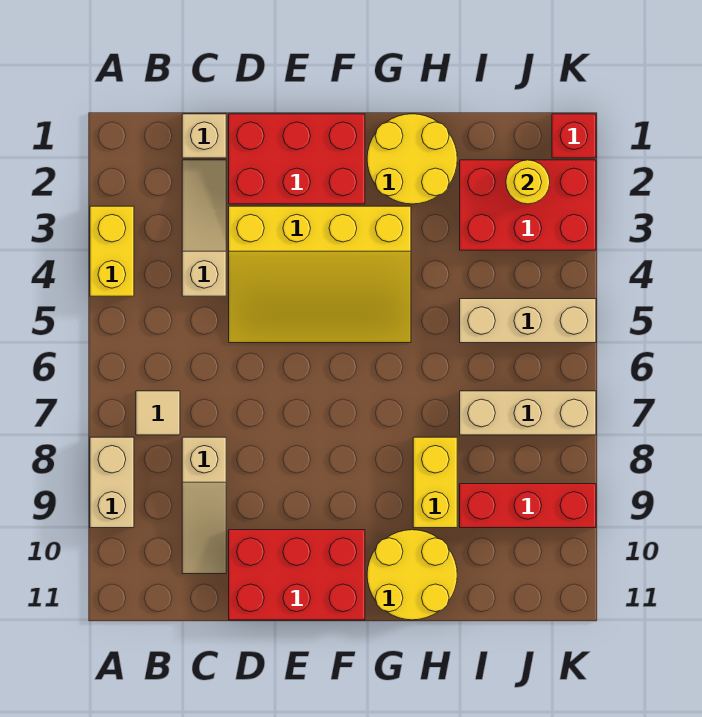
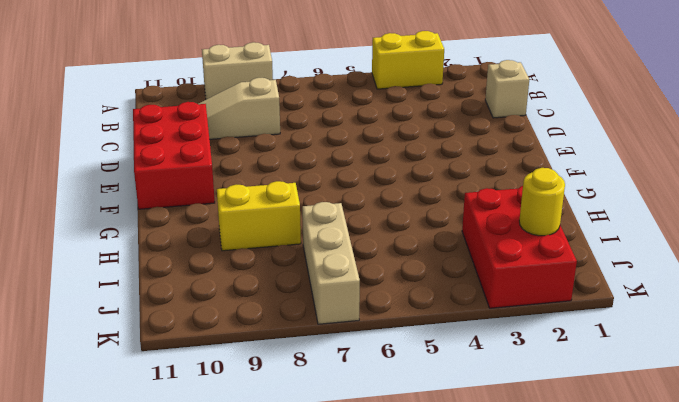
none -> tan 1x1 tile [136,391,180,435]
none -> tan 1x3 slope [182,160,226,296]
none -> red 2x3 brick [229,114,365,204]

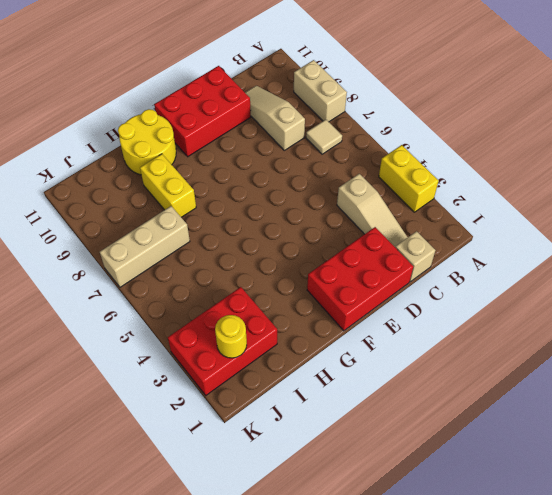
none -> yellow 3x4 slope [229,206,411,343]
none -> yellow 2x2 round brick [367,114,457,204]
none -> tan 1x3 brick [460,299,596,343]

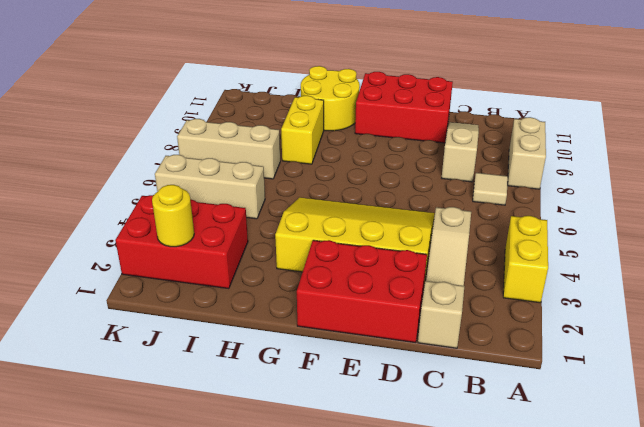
none -> yellow 2x2 round brick [367,114,457,204]
none -> red 1x3 brick [460,484,596,528]
none -> red 1x1 brick [552,114,596,158]

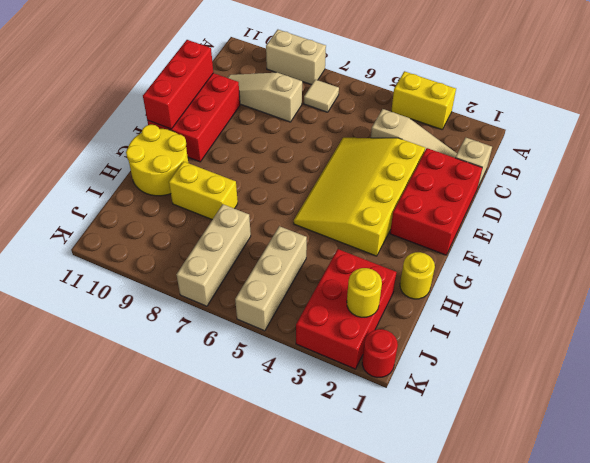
red 1x3 brick [143,40,213,129] -> red 1x3 brick moved to [460,484,596,528]
yellow 1x1 round brick [400,252,435,299] -> yellow 2x2 round brick [367,114,457,204]
red 1x1 round brick [362,329,398,378] -> red 1x1 brick [552,114,596,158]

